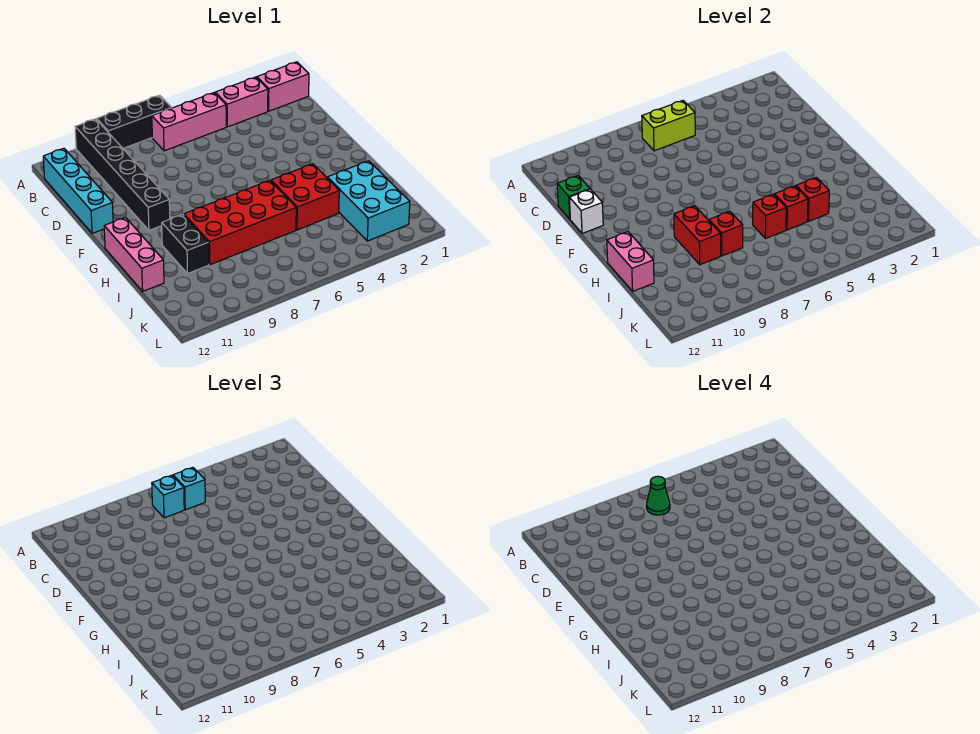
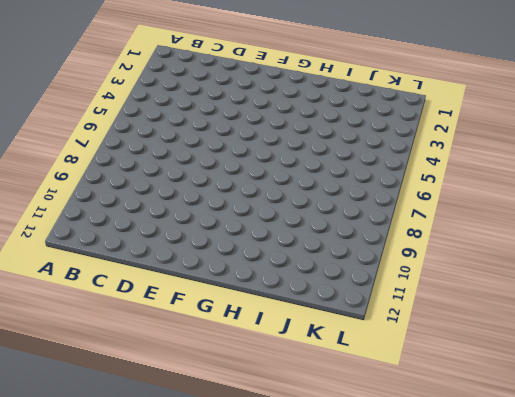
none -> black 1x3 brick [97,95,171,149]
none -> black 1x6 brick [75,119,170,230]
none -> pink 1x2 brick [257,62,309,111]

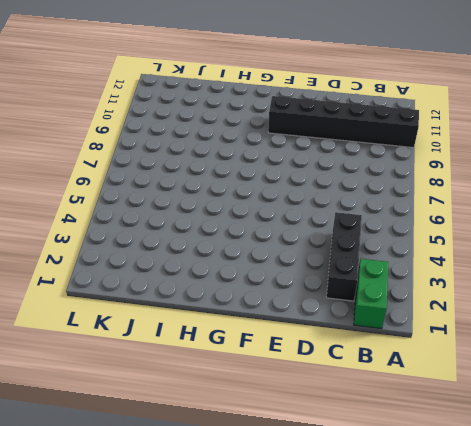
green 1x2 brick [354,259,388,329] -> pink 1x2 brick [257,62,309,111]
black 1x3 brick [326,212,362,301] -> black 1x3 brick moved to [97,95,171,149]
none -> pink 1x2 brick [215,77,268,127]
none -> pink 1x3 brick [152,93,226,151]
none -> cyan 1x4 brick [43,148,113,233]

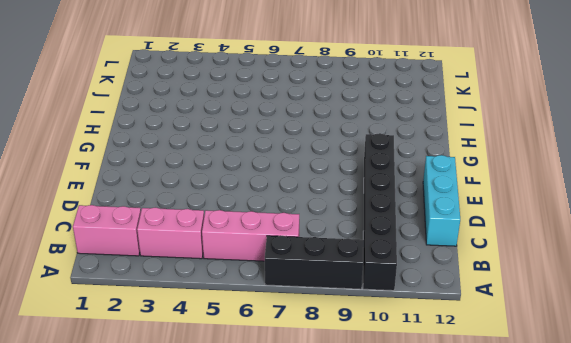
cyan 1x3 brick [423,155,460,246] -> cyan 1x4 brick [43,148,113,233]
none -> pink 1x3 brick [104,217,164,291]
none -> red 2x2 brick [271,164,339,230]
none -> red 2x4 brick [184,180,296,265]

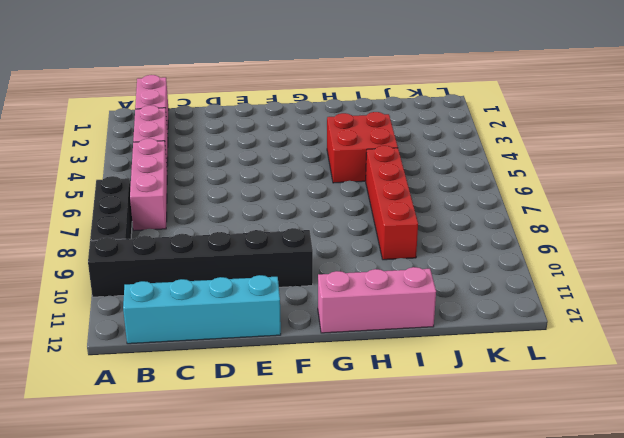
red 1x4 brick [366,146,418,260] -> red 2x4 brick [184,180,296,265]
none -> black 1x2 brick [162,214,209,274]
none -> cyan 2x3 brick [327,161,410,241]
none -> lime 1x2 brick [642,101,695,151]

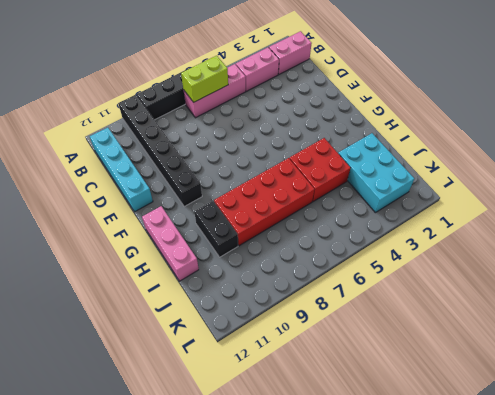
none -> green 1x1 brick [557,176,590,219]
none -> white 1x1 brick [569,189,603,233]
none -> red 1x2 brick [674,206,721,265]

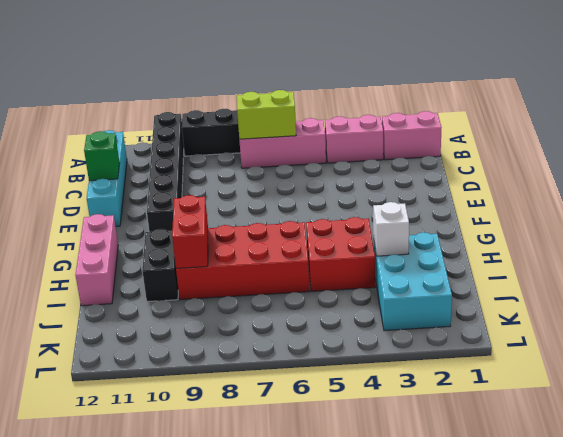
white 1x1 brick [373,202,409,256] -> white 1x1 brick moved to [569,189,603,233]
none -> pink 1x2 brick [607,232,654,291]
none -> red 1x1 brick [796,177,829,221]
none -> red 1x1 brick [775,186,808,230]

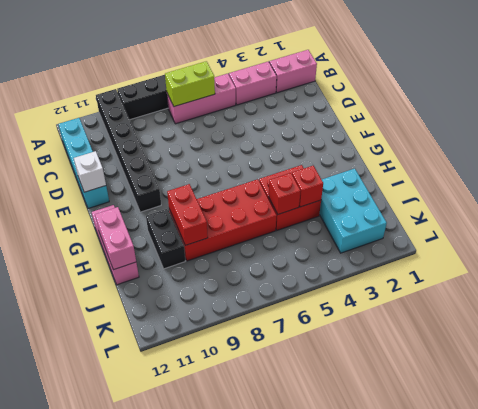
none -> green 1x1 brick [557,176,590,219]
none -> red 1x1 brick [753,194,786,239]
none -> red 1x1 brick [709,211,743,256]

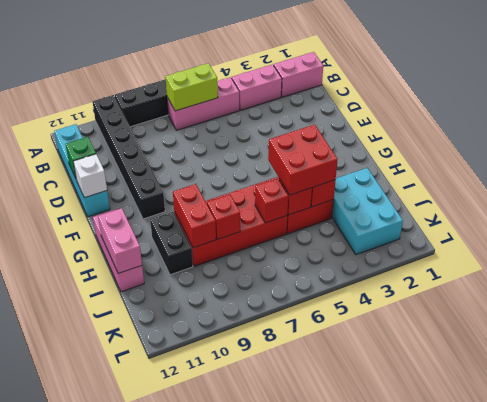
red 2x2 brick [268,125,338,195] -> none
none -> cyan 1x1 brick [173,468,205,510]
none -> cyan 1x1 brick [152,475,184,518]
none -> green 1x1 cone [647,476,670,515]

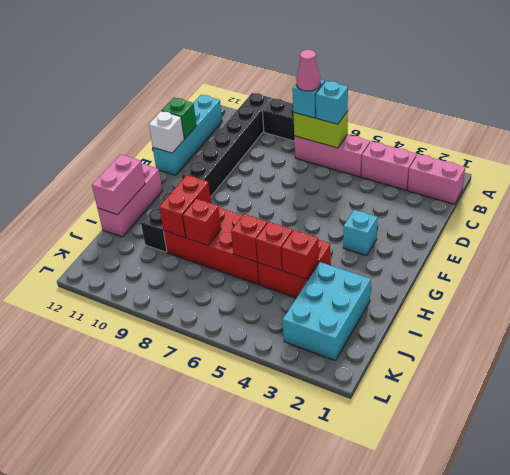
pink 1x1 cone [296,50,321,91] -> green 1x1 cone [647,476,670,515]
cyan 1x1 brick [343,210,378,256] -> none

